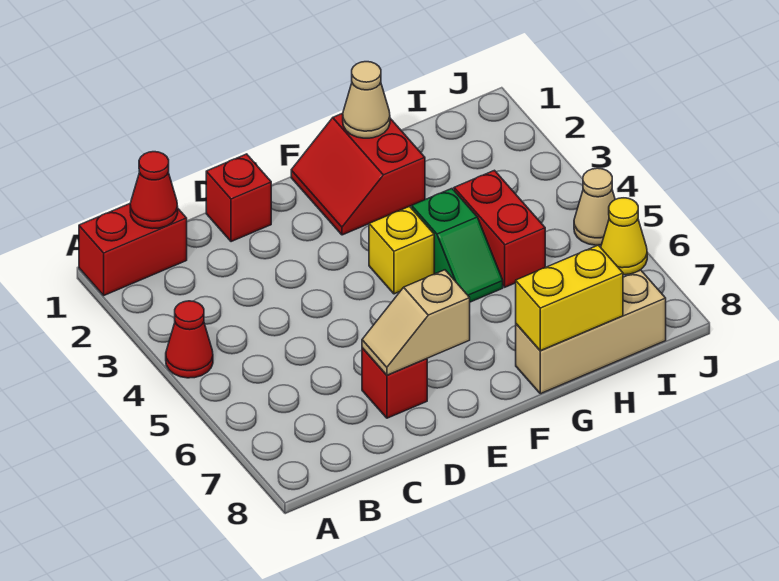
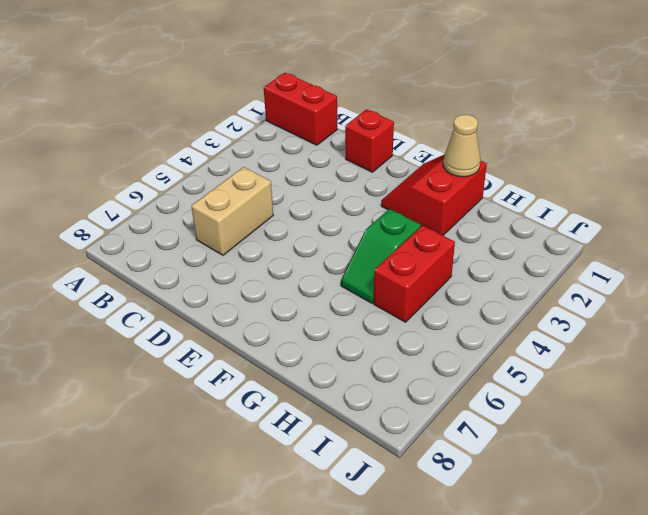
tan 1x2 brick [191,167,273,255] -> none
none -> red 1x1 cone [166,301,213,378]
none -> red 1x1 brick [362,348,427,418]
none -> yellow 1x1 brick [369,206,434,294]

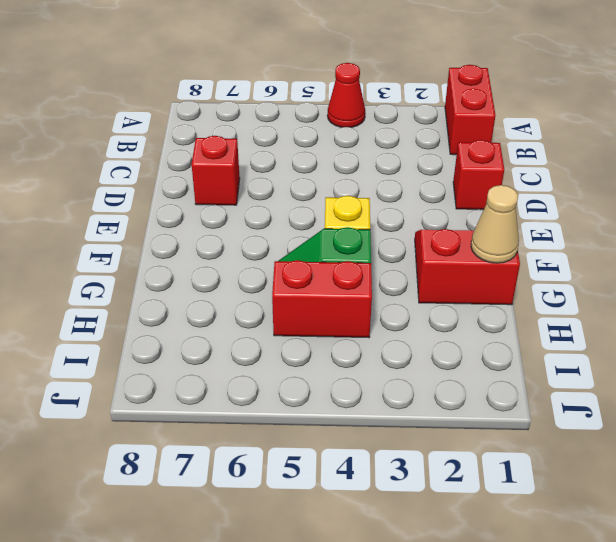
none -> tan 1x3 brick [516,270,666,394]
none -> tan 1x1 cone [574,168,615,245]
none -> yellow 1x1 cone [601,198,647,275]

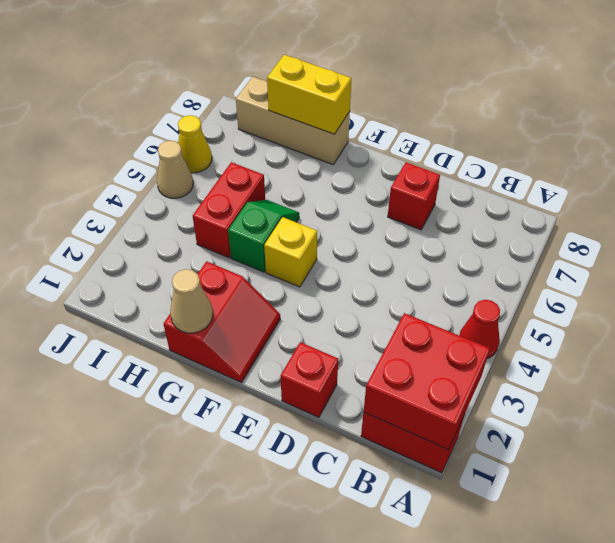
red 2x2 brick [364,313,490,450] -> red 1x1 cone [130,152,178,229]
none -> tan 1x2 slope [362,270,470,375]

